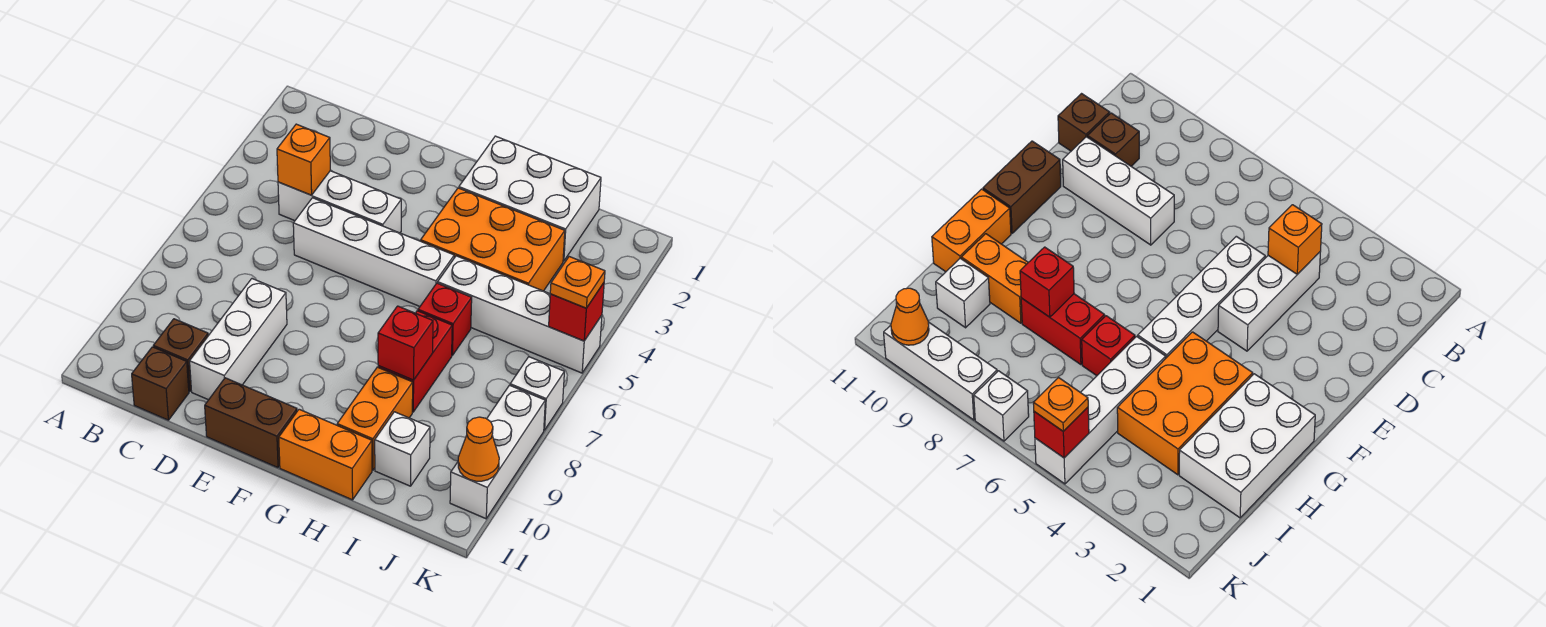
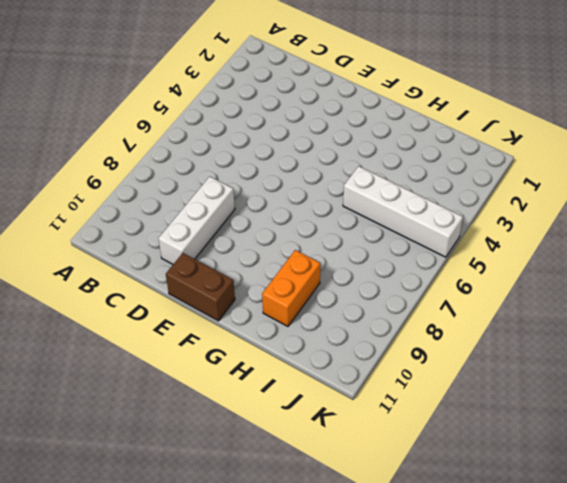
none -> white 1x3 brick [278,171,401,233]
none -> brown 1x1 brick [153,319,208,392]
none -> brown 1x1 brick [132,347,189,420]

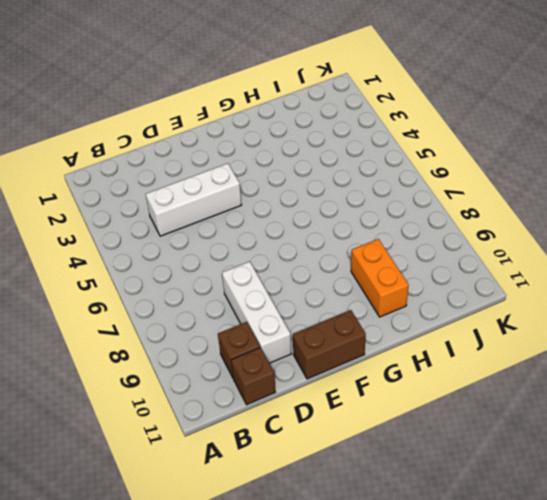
none -> white 1x4 brick [293,198,454,306]
none -> white 2x3 brick [459,136,601,261]
none -> orange 2x3 brick [421,188,565,291]

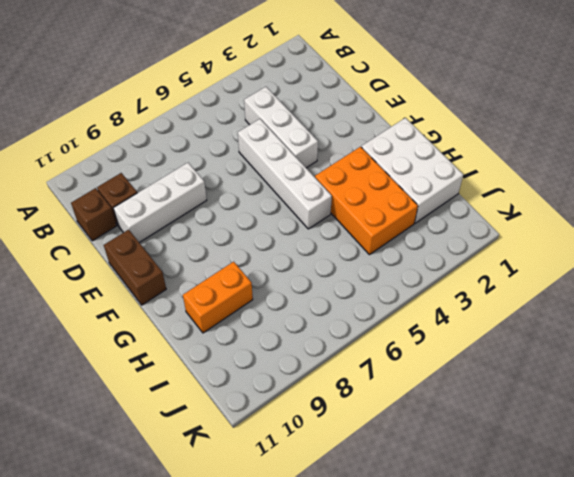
none -> orange 1x2 brick [279,409,372,500]
none -> white 1x4 brick [438,256,602,373]
none -> red 1x1 brick [418,283,472,355]

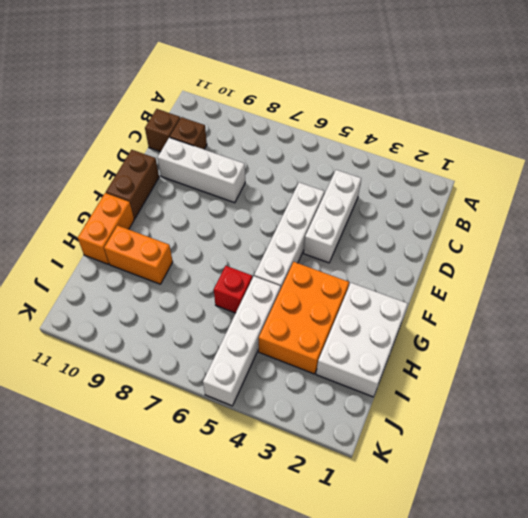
none -> red 1x2 brick [378,311,452,412]
none -> white 1x1 brick [375,412,430,486]
none -> white 1x1 brick [510,357,564,430]

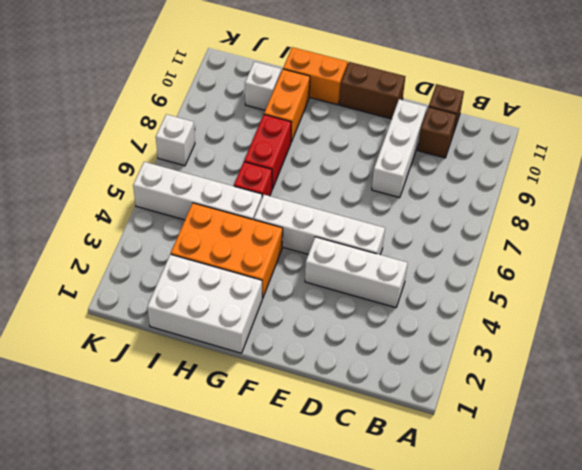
none -> white 1x3 brick [450,385,545,519]
none -> orange 1x1 brick [277,124,330,195]
none -> red 1x1 brick [378,306,433,380]

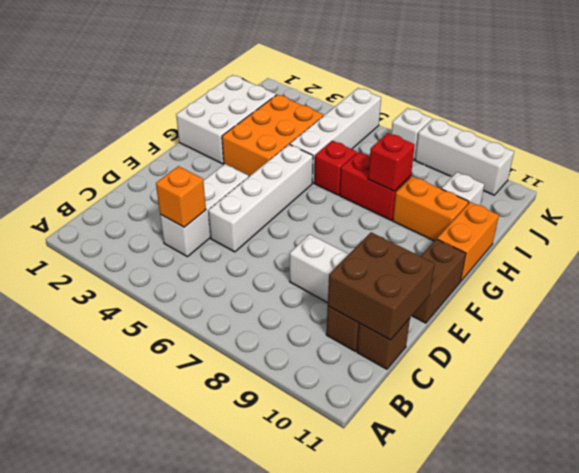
brown 2x2 brick [328,232,435,340] -> none
none -> red 1x1 brick [549,283,604,341]
none -> orange 1x1 cone [458,417,499,481]
none -> orange 1x1 plate [550,257,605,308]

